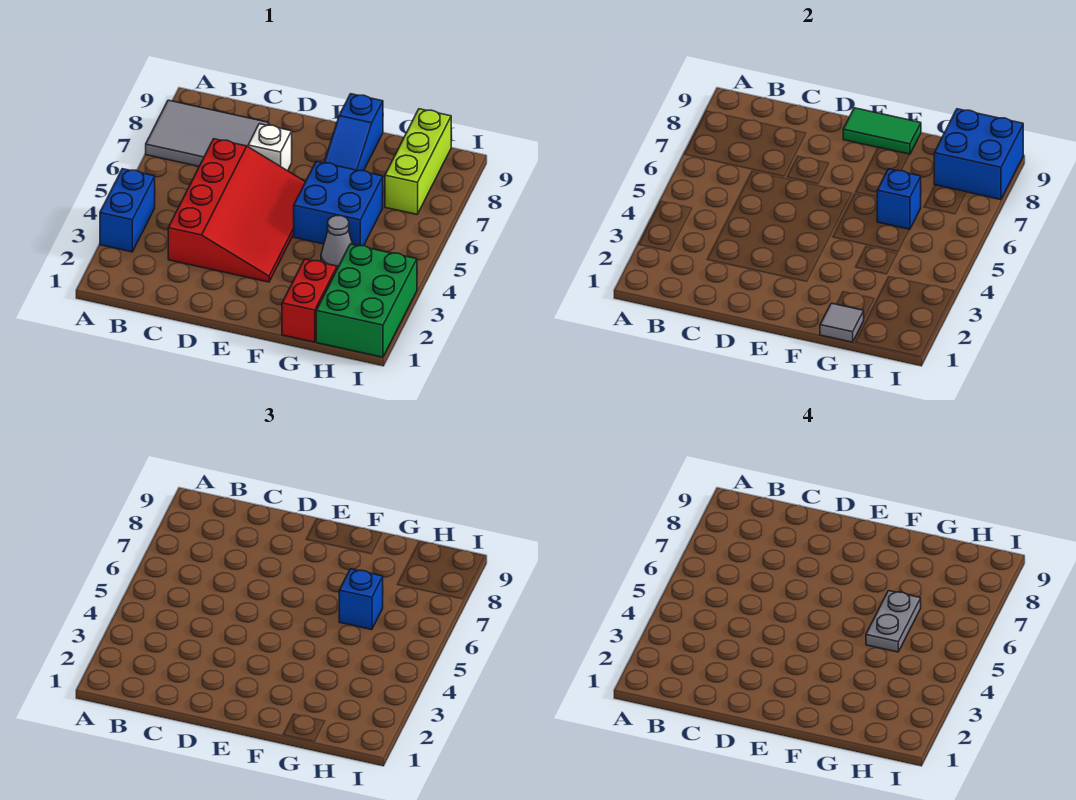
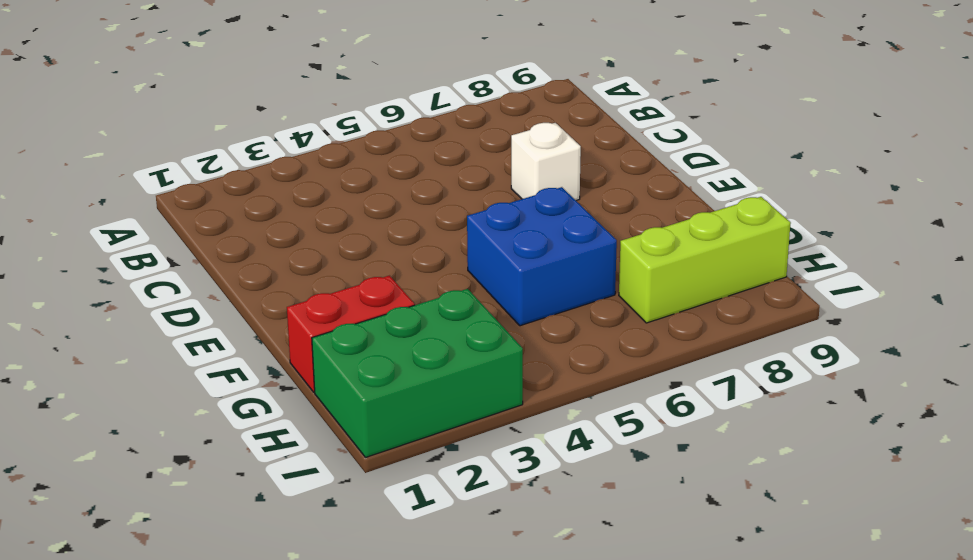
none -> blue 1x2 brick [100,169,155,252]
none -> grey 2x3 tile [146,100,269,166]
none -> red 3x4 slope [168,139,305,282]

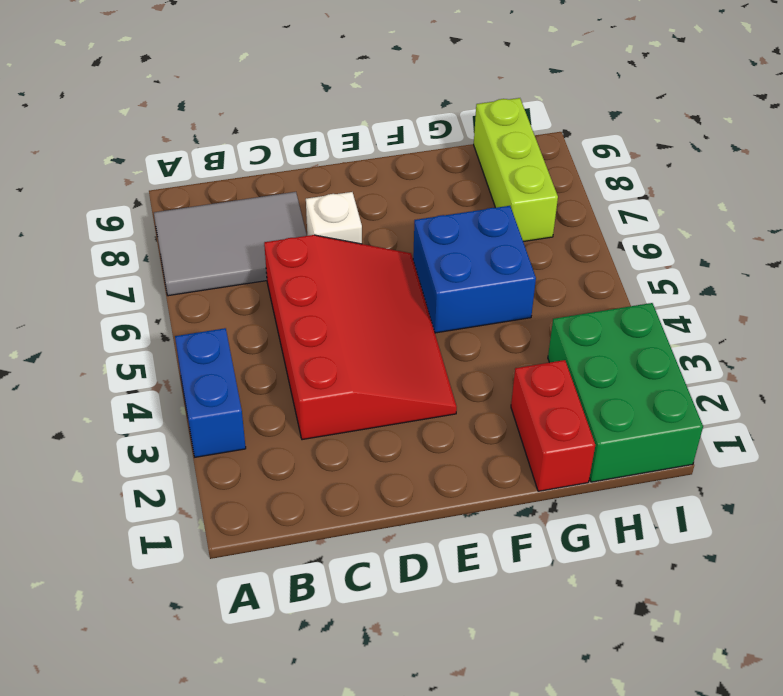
none -> blue 1x3 slope [324,94,383,171]
none -> grey 1x1 cone [321,215,352,269]
none -> green 1x2 tile [843,108,921,154]

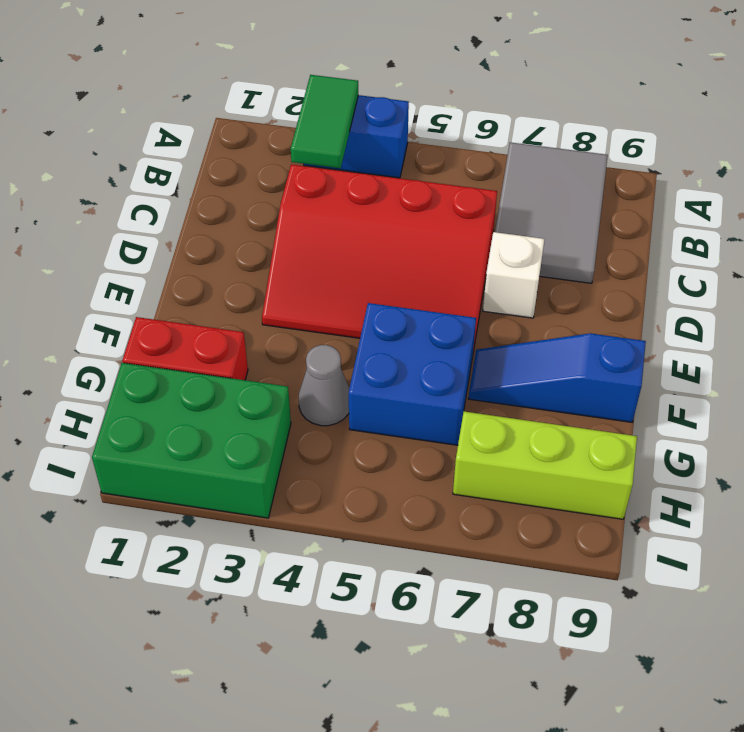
green 1x2 tile [291,75,358,168] -> green 1x2 tile moved to [843,108,921,154]
none -> grey 1x1 tile [820,303,864,342]
none -> blue 1x1 brick [877,169,921,230]
none -> blue 2x2 brick [934,109,1023,200]

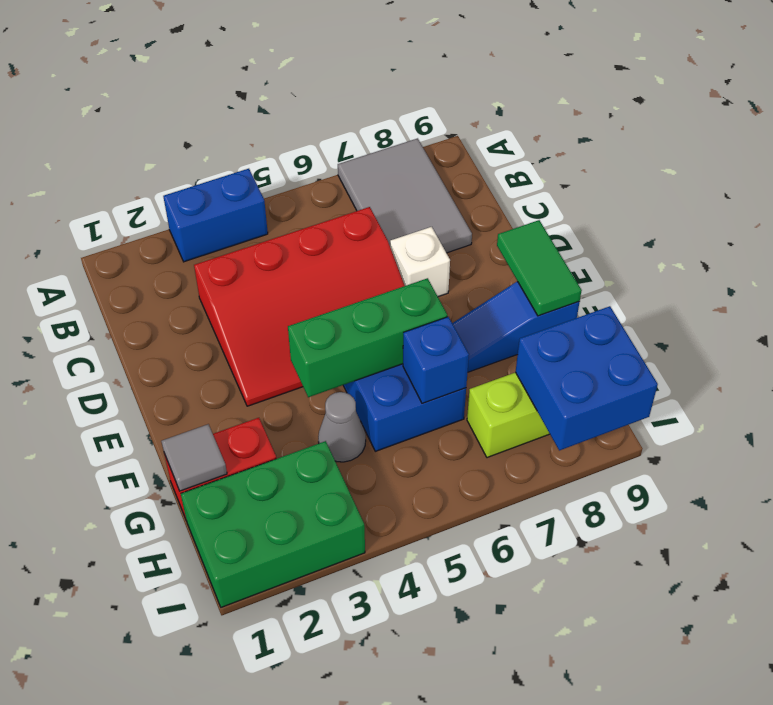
green 1x3 brick [288,278,447,397] -> none
none -> blue 1x1 brick [339,569,383,630]
none -> grey 1x2 plate [866,591,921,652]

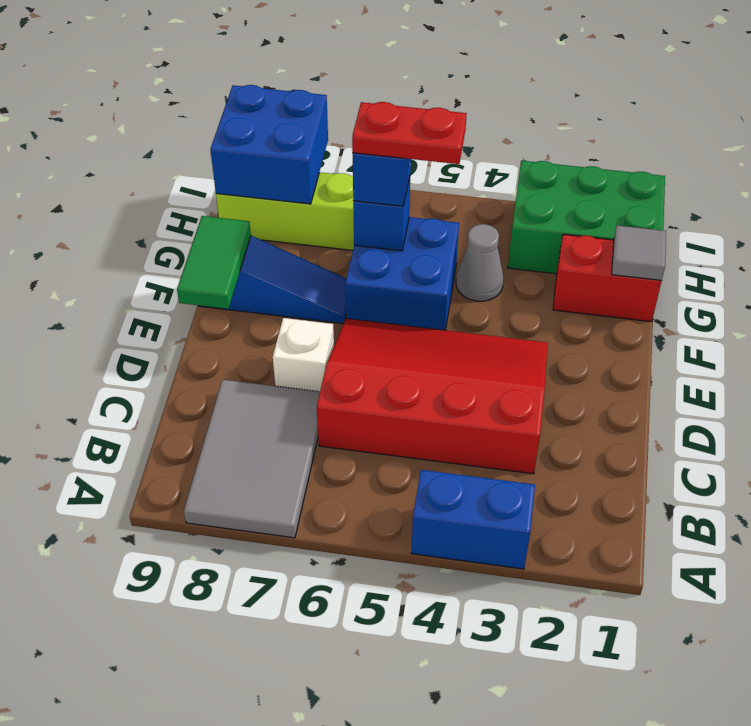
red 1x2 plate [352,102,467,164] -> grey 1x2 plate [866,591,921,652]

